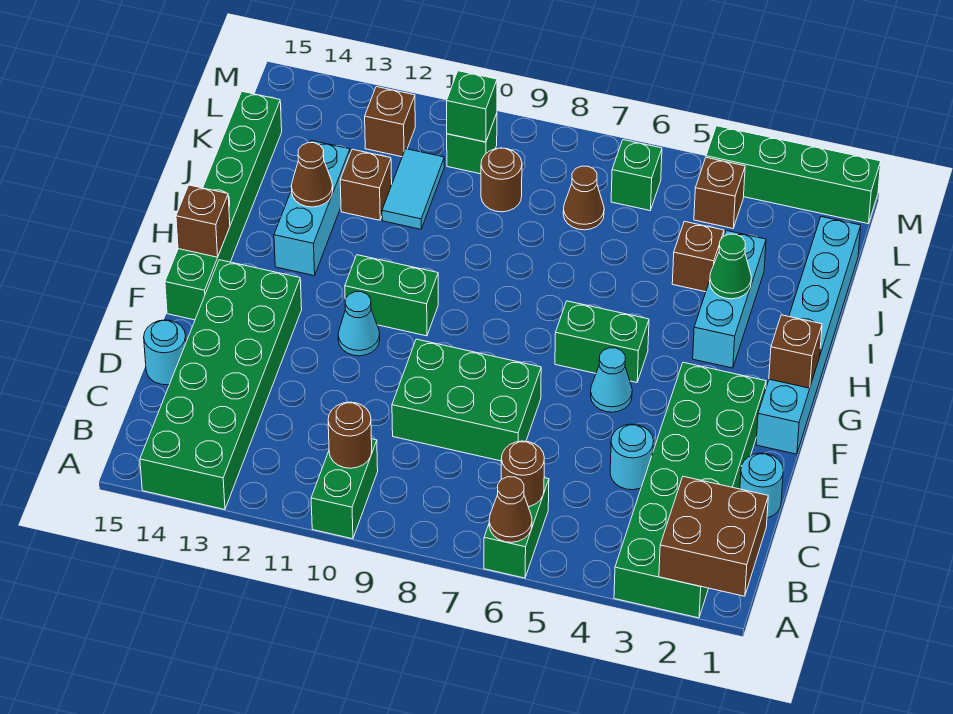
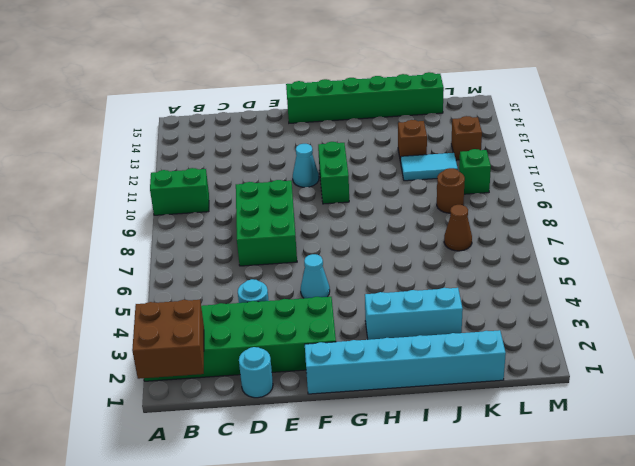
none -> green 1x2 brick [484,478,549,578]
none -> green 2x6 brick [140,260,302,509]
none -> cyan 1x1 round brick [144,320,186,385]
none -> green 1x2 brick [555,301,649,383]

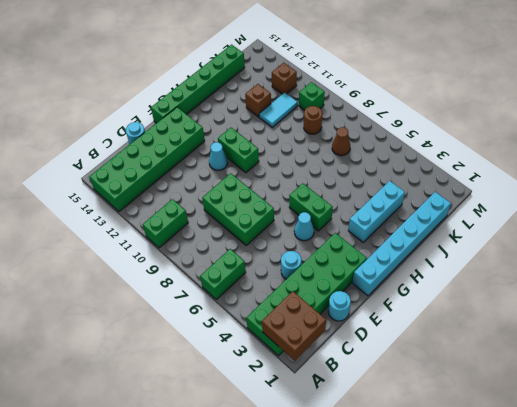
none -> cyan 1x3 brick [274,140,350,276]
none -> brown 1x1 brick [672,221,724,292]
none -> brown 1x1 brick [694,158,745,228]
none -> green 1x1 brick [611,140,662,210]

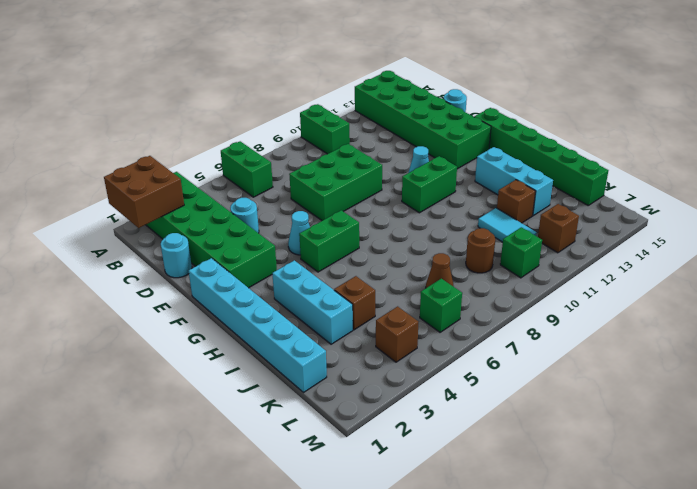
none -> green 1x4 brick [706,126,881,224]
none -> brown 1x1 cone [489,477,532,542]
none -> brown 1x1 round brick [501,441,544,507]
none -> brown 1x1 round brick [328,402,372,468]

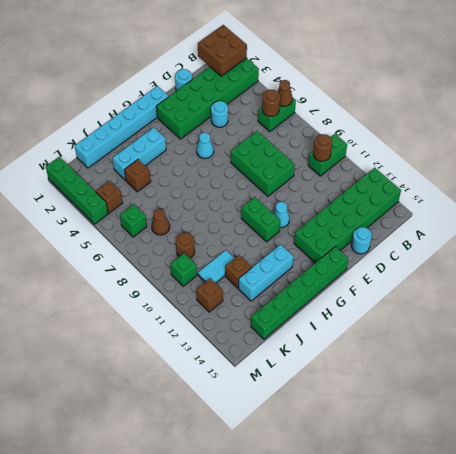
none -> green 1x2 brick [555,301,649,383]
none -> brown 1x1 brick [769,315,822,388]
none -> brown 1x1 brick [176,185,230,257]
none -> green 1x1 cone [710,234,751,299]

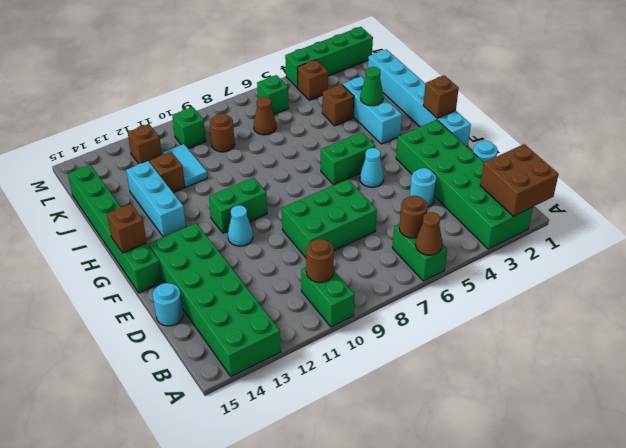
none -> brown 1x1 cone [291,143,333,207]
none -> green 1x1 brick [447,71,497,142]

